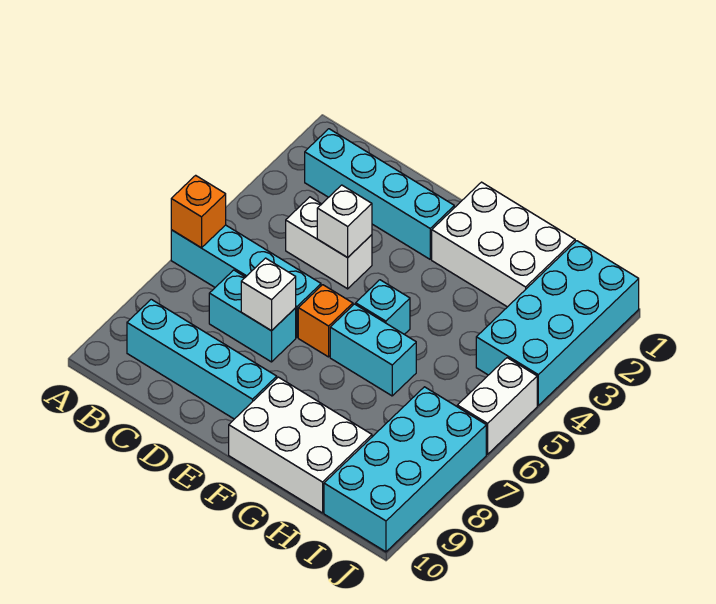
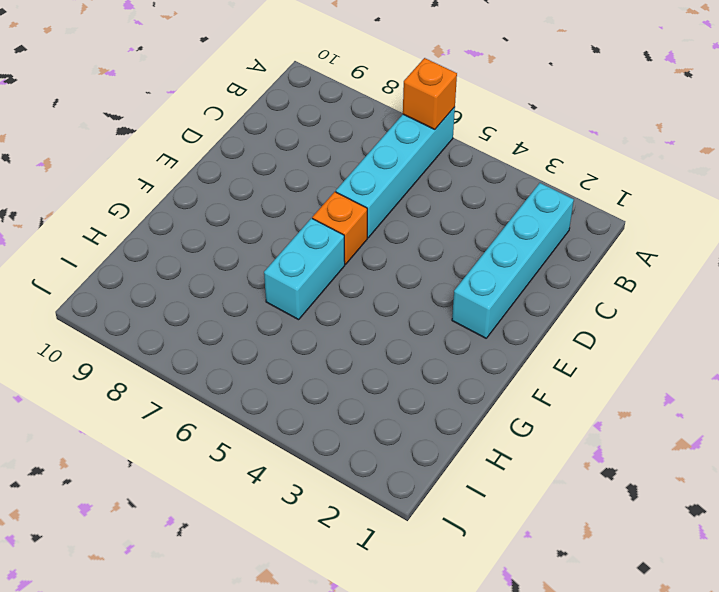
none -> cyan 1x4 brick [127,299,277,419]
none -> white 1x2 brick [286,197,372,289]
none -> cyan 1x2 brick [209,270,296,362]

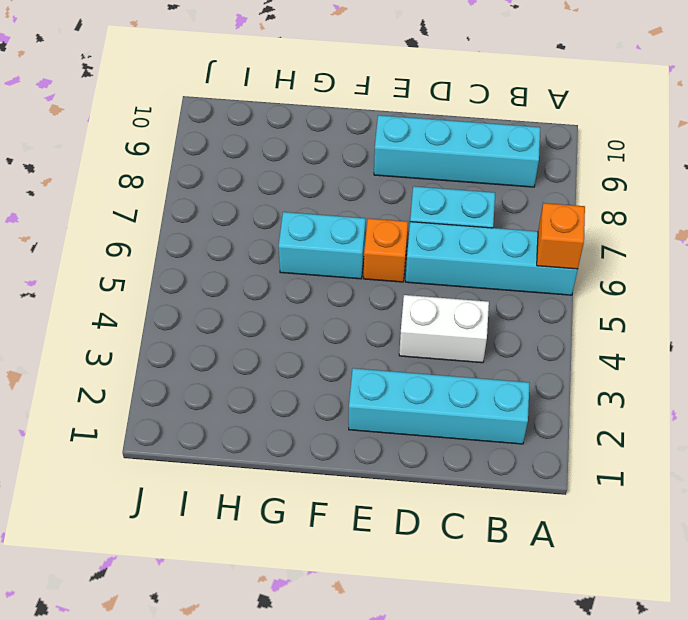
none -> white 2x3 brick [432,182,575,307]
none -> cyan 1x1 brick [356,280,410,334]
none -> white 2x3 brick [229,377,372,513]

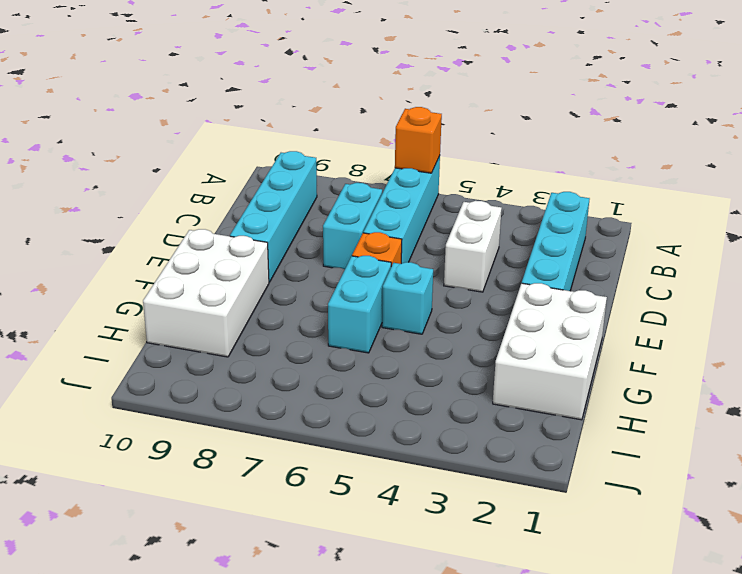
none -> cyan 2x4 brick [476,241,639,405]
none -> cyan 2x4 brick [324,387,486,552]
none -> white 1x2 brick [457,358,537,454]

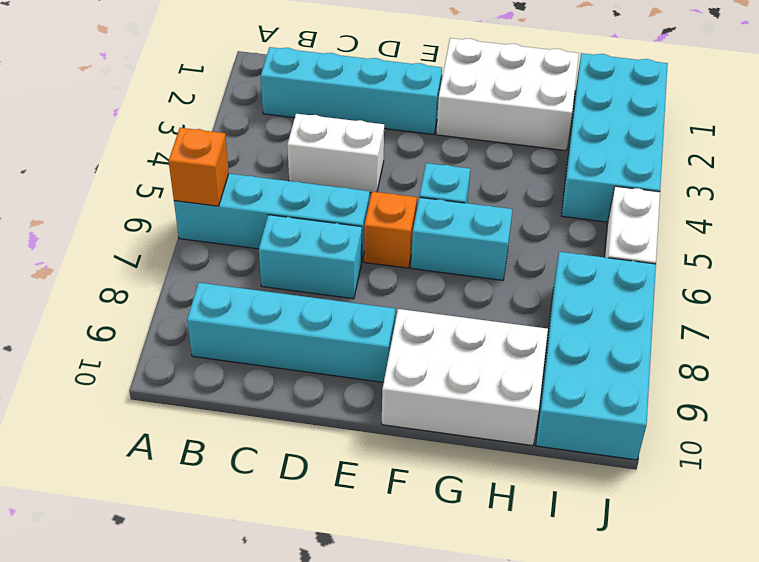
none -> white 1x1 brick [317,185,372,258]
none -> white 1x1 brick [241,258,296,331]

